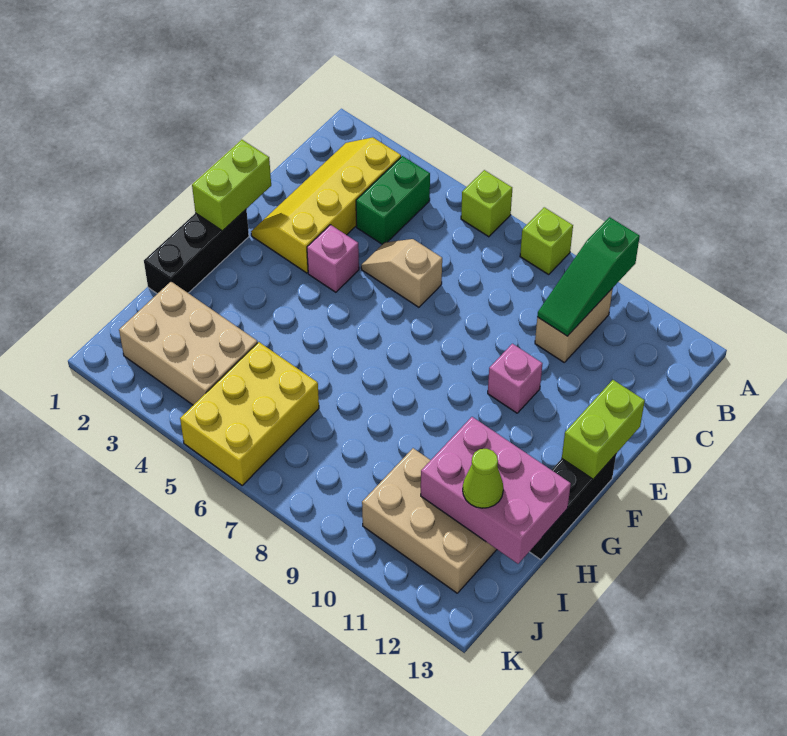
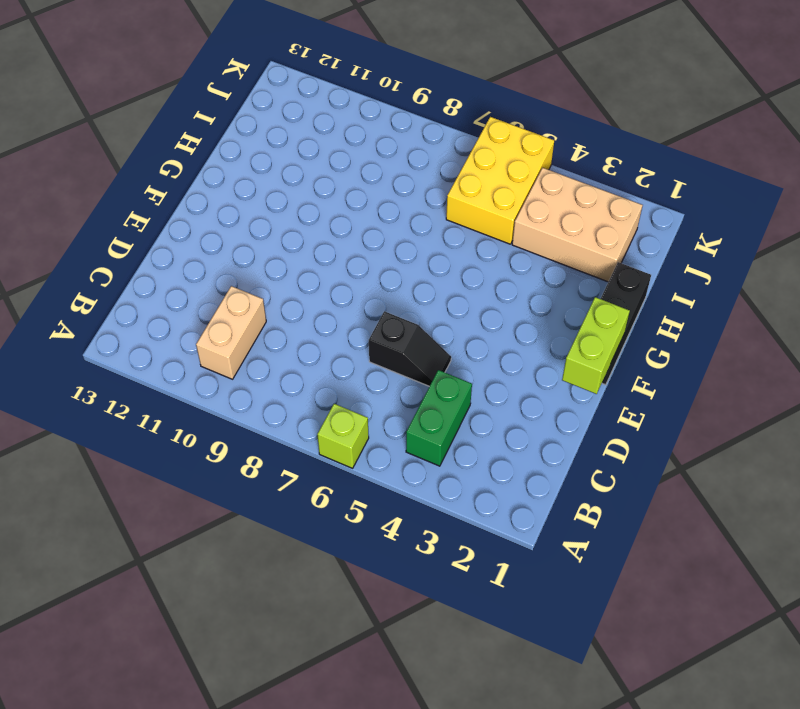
black 1x2 slope [369,311,451,386] -> tan 1x2 slope [361,239,442,307]
none -> lime 1x1 brick [520,207,573,274]
none -> yellow 2x4 slope [251,137,401,273]
none -> pink 1x1 brick [307,225,359,292]

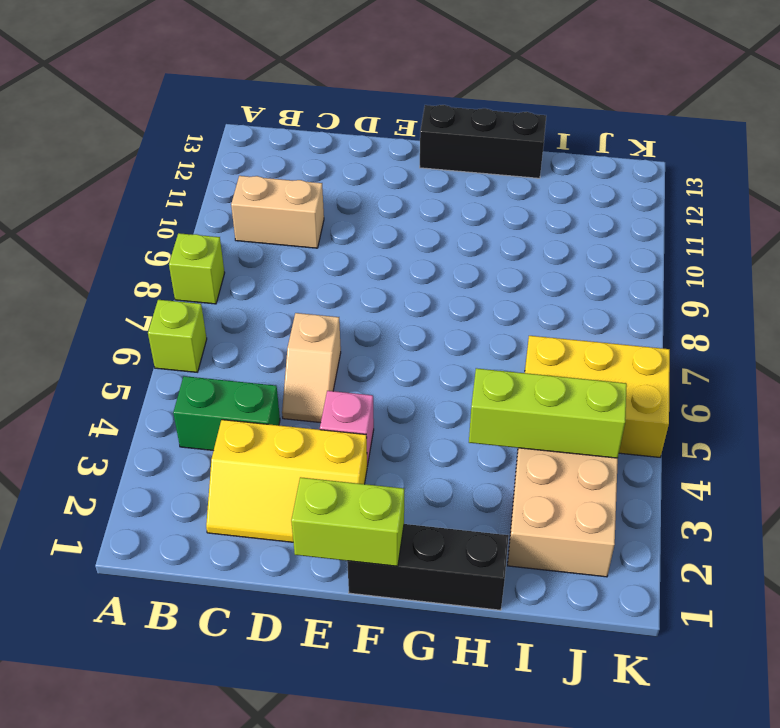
yellow 2x3 slope [206,420,367,542] -> yellow 2x4 slope [251,137,401,273]
lime 1x3 brick [469,368,627,458] -> none
none -> pink 1x1 brick [488,344,542,413]
none -> tan 2x3 brick [362,448,497,593]
none -> green 1x3 slope [537,217,640,336]

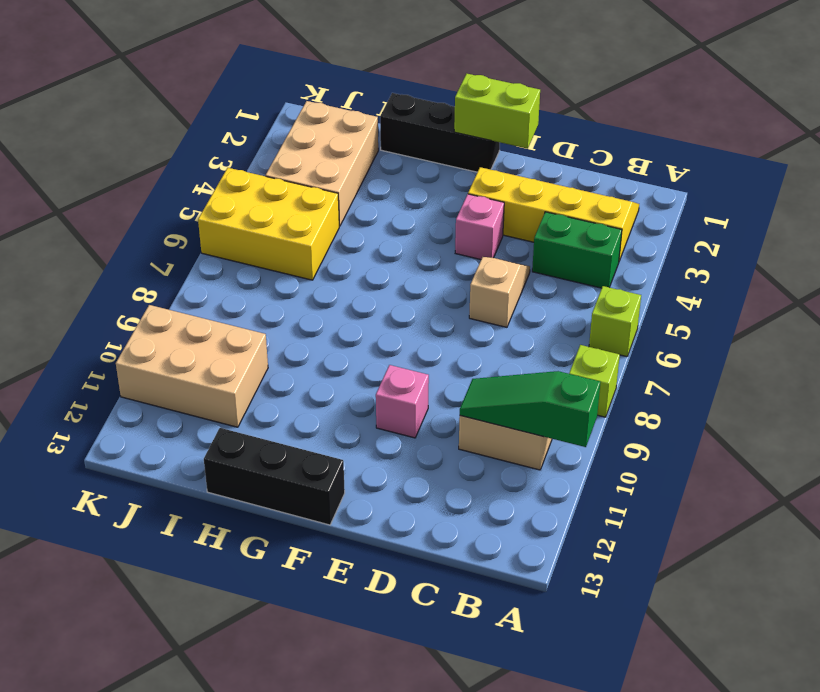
tan 2x3 brick [116,305,268,427] -> tan 2x3 brick turned to [362,448,497,593]
none -> lime 1x2 brick [562,380,645,479]
none -> pink 2x3 brick [421,417,571,564]
none -> lime 1x1 cone [463,449,503,508]

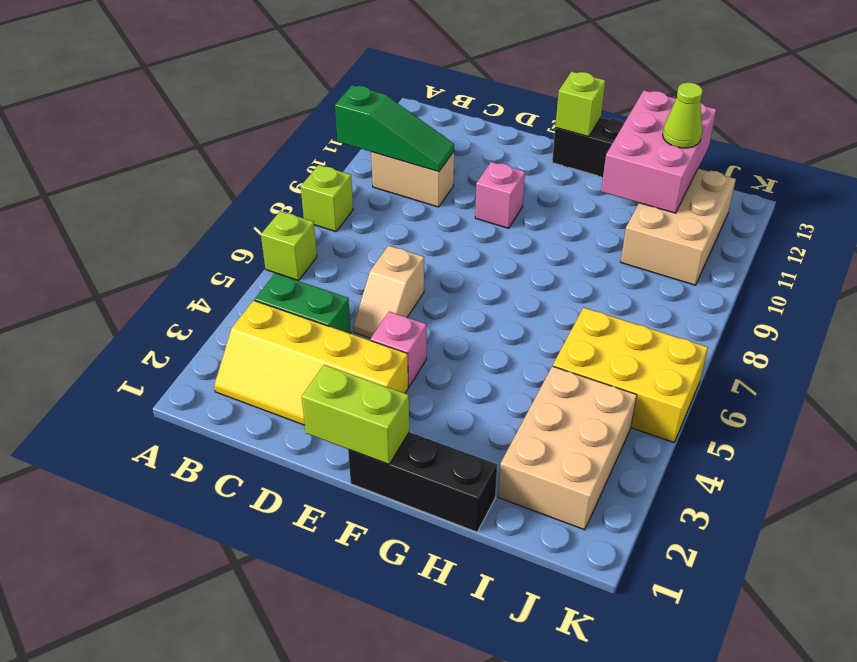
lime 1x1 brick [555,72,605,137] -> lime 1x2 brick [562,380,645,479]

